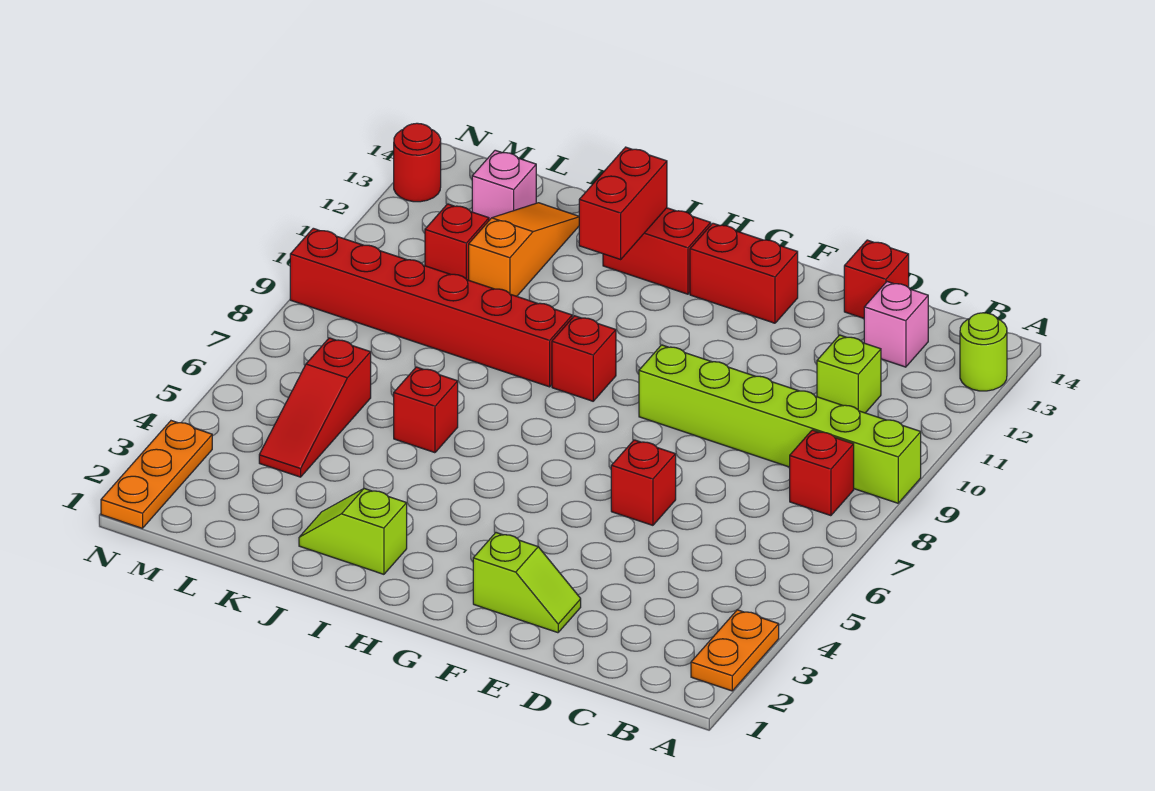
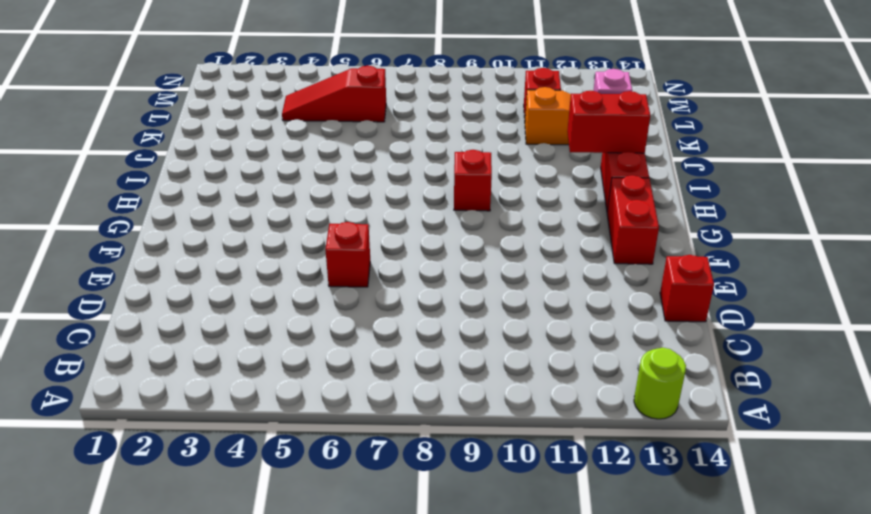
none -> orange 1x2 plate [691,610,779,691]
none -> lime 1x6 brick [639,345,921,503]
none -> red 1x1 brick [790,430,854,516]

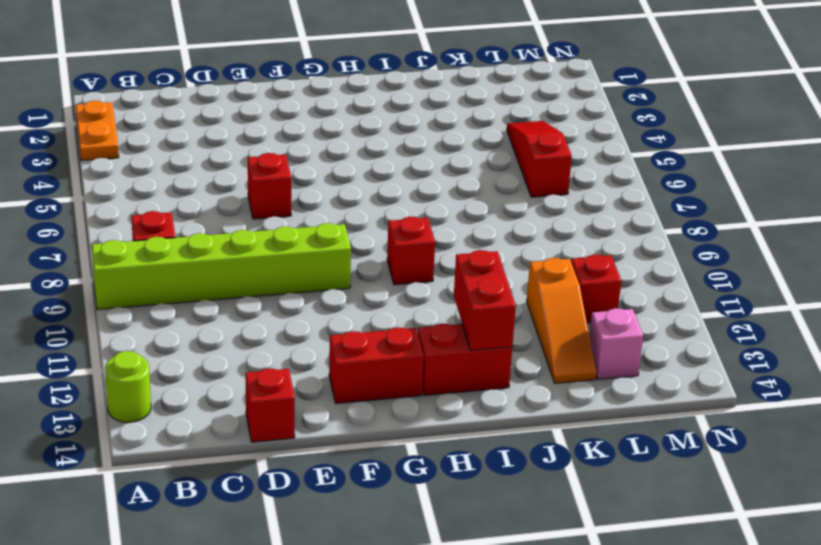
none -> lime 1x1 brick [817,335,881,413]
none -> pink 1x1 brick [864,282,928,367]
none -> lime 1x2 slope [473,533,581,633]

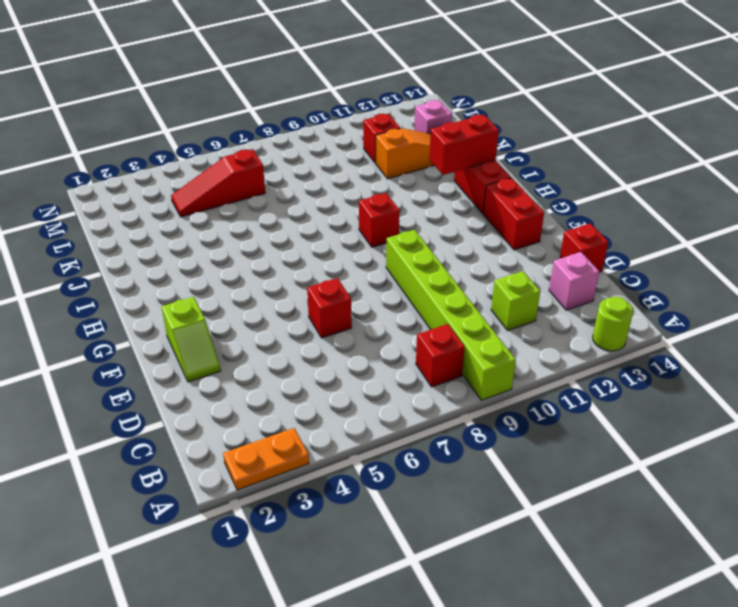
none -> lime 1x2 slope [299,489,407,574]
none -> red 1x6 brick [290,228,572,387]
none -> red 1x1 brick [394,367,458,453]

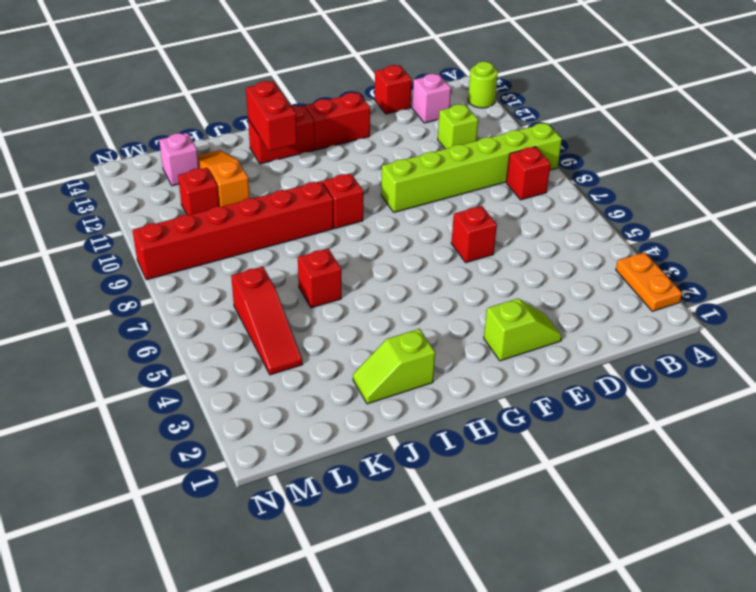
none -> orange 1x3 plate [101,421,212,528]
none -> red 1x1 round brick [394,123,441,202]

